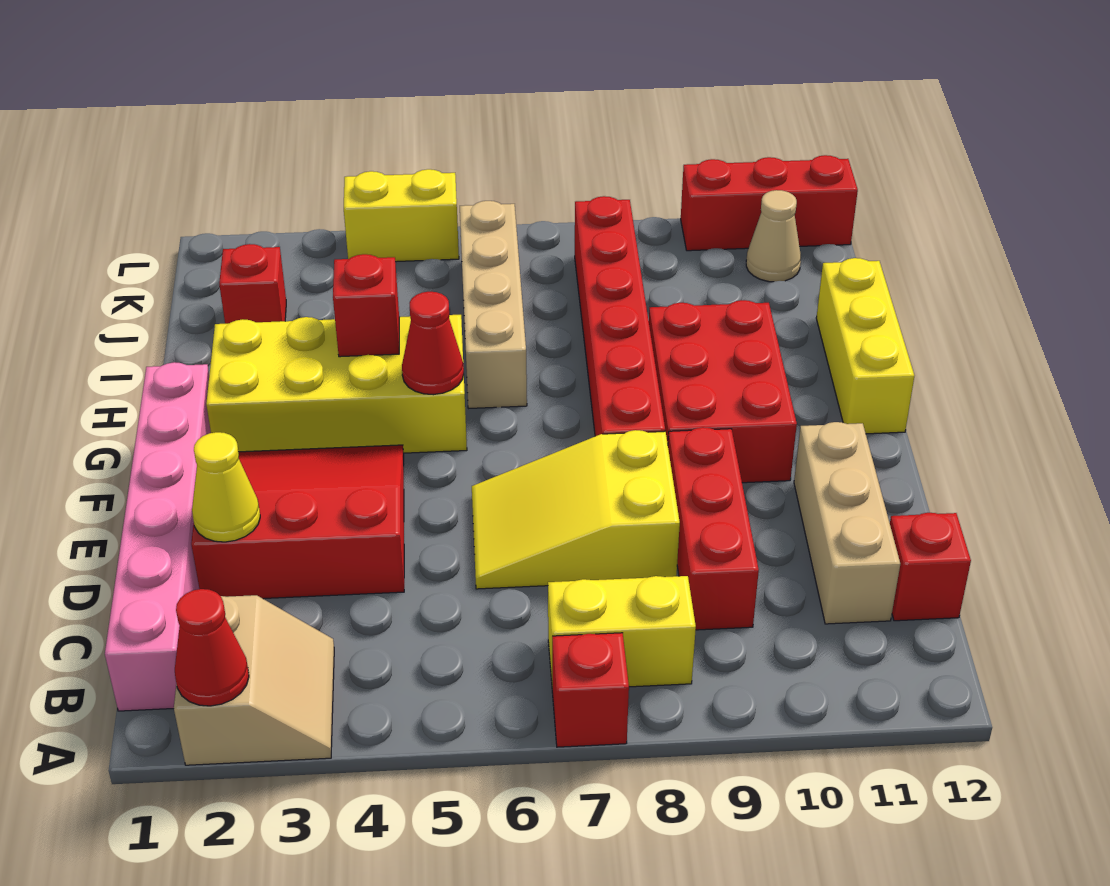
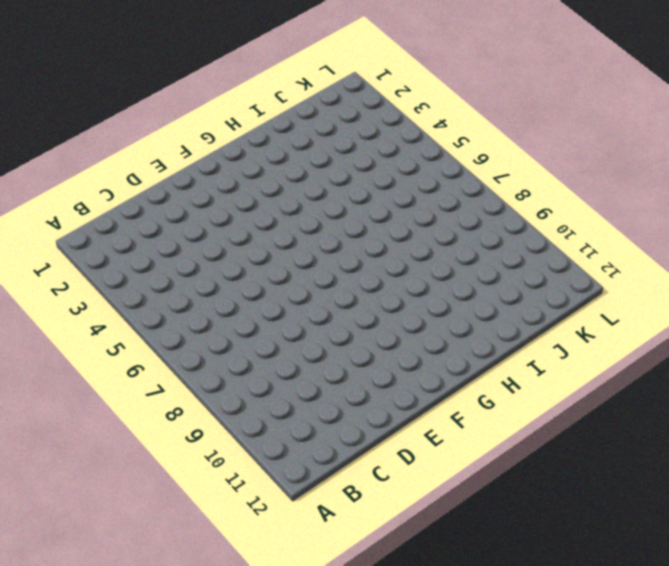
none -> tan 2x2 slope [174,595,334,765]
none -> red 1x1 brick [552,633,629,747]
none -> pink 1x6 brick [105,362,211,711]

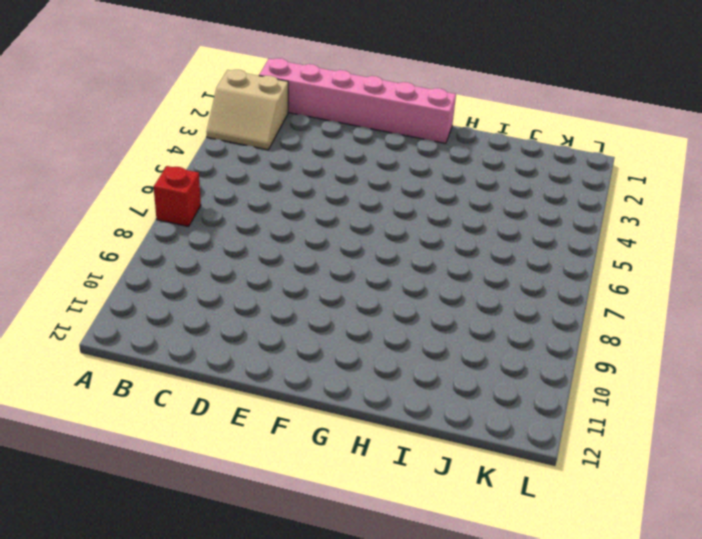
none -> yellow 1x2 brick [548,576,696,687]
none -> red 1x3 brick [668,427,759,630]
none -> tan 1x3 brick [794,422,900,624]

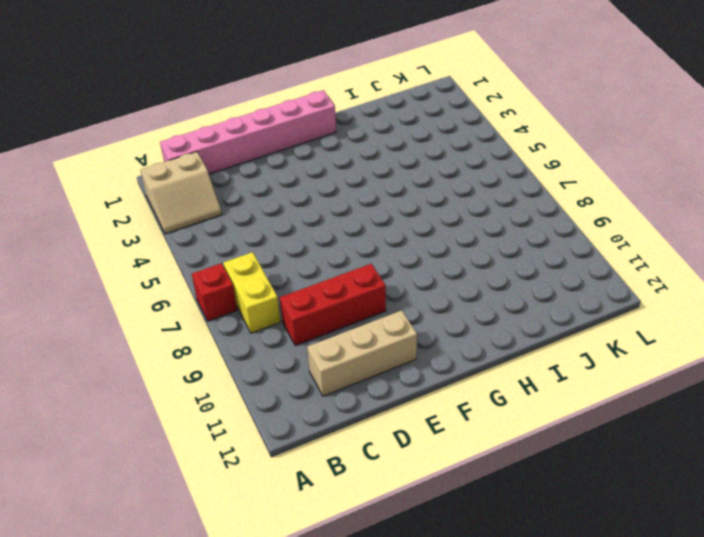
none -> red 1x1 brick [890,513,971,621]
none -> red 3x3 slope [191,445,404,599]
none -> yellow 2x3 slope [472,430,680,589]

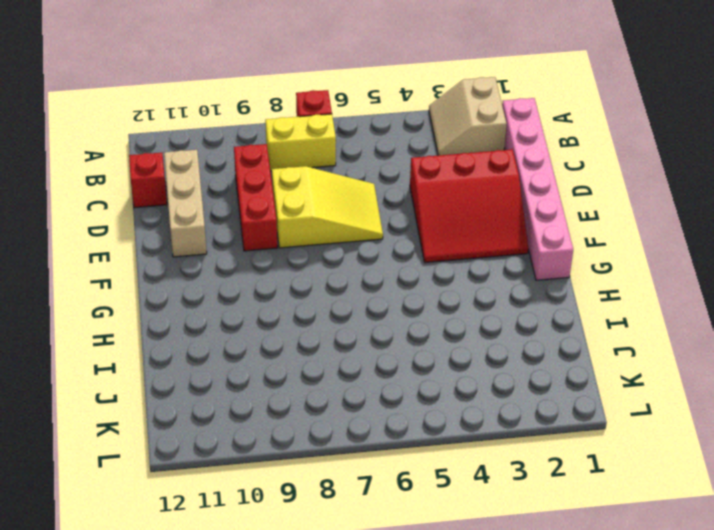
none -> red 1x6 brick [575,196,665,436]
none -> red 2x3 brick [649,300,797,483]
none -> yellow 2x4 brick [206,315,467,453]

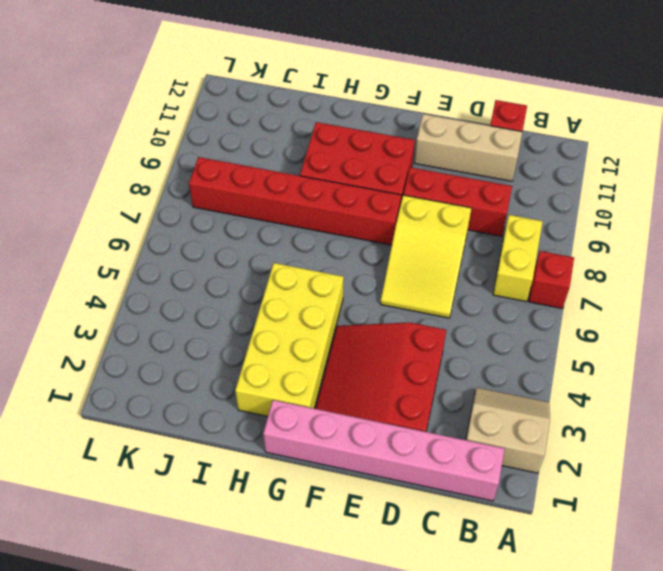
none -> yellow 1x3 brick [816,258,914,434]
none -> tan 1x4 brick [460,201,527,408]
none -> red 1x1 brick [219,244,286,324]

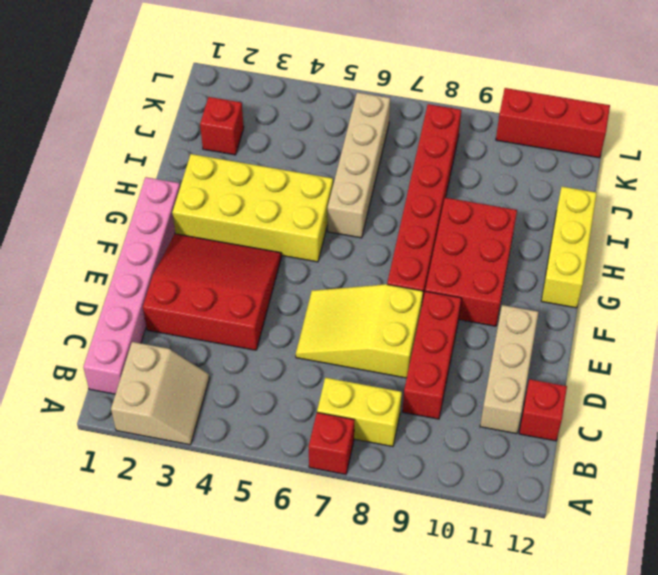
none -> tan 1x1 cone [746,190,801,282]
none -> yellow 1x2 brick [344,169,459,262]
none -> red 1x1 cone [175,589,249,706]

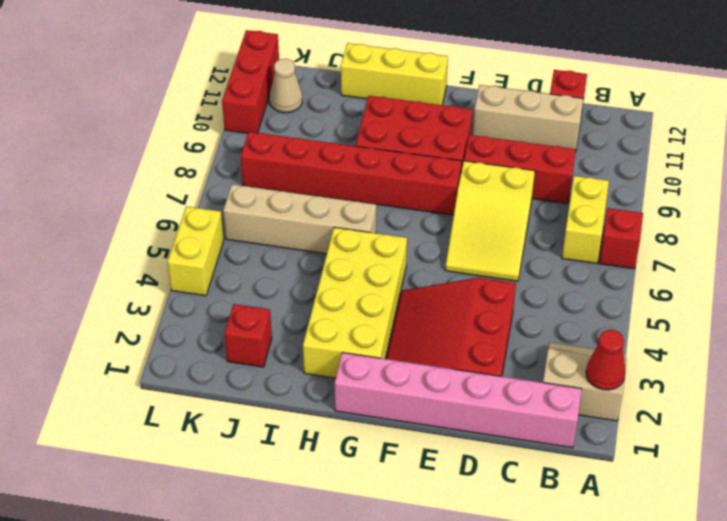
none -> yellow 1x1 cone [192,432,260,542]
none -> red 1x1 cone [402,292,464,395]
none -> red 1x1 brick [333,254,399,357]

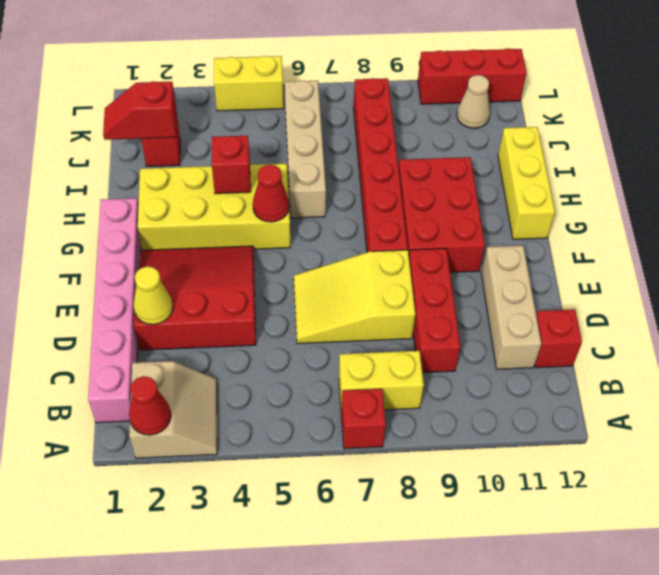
red 1x2 slope [103,81,177,140] -> none

